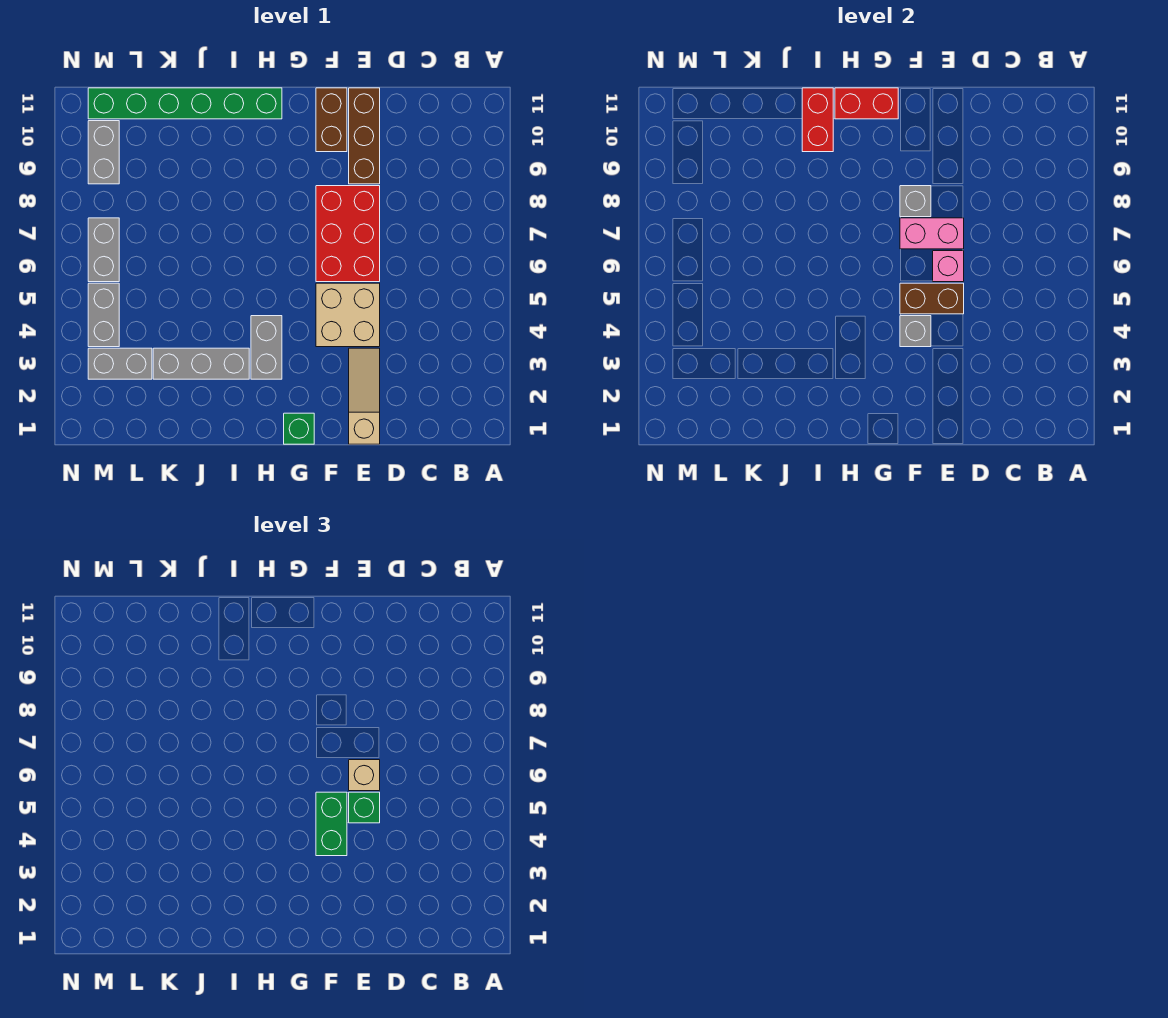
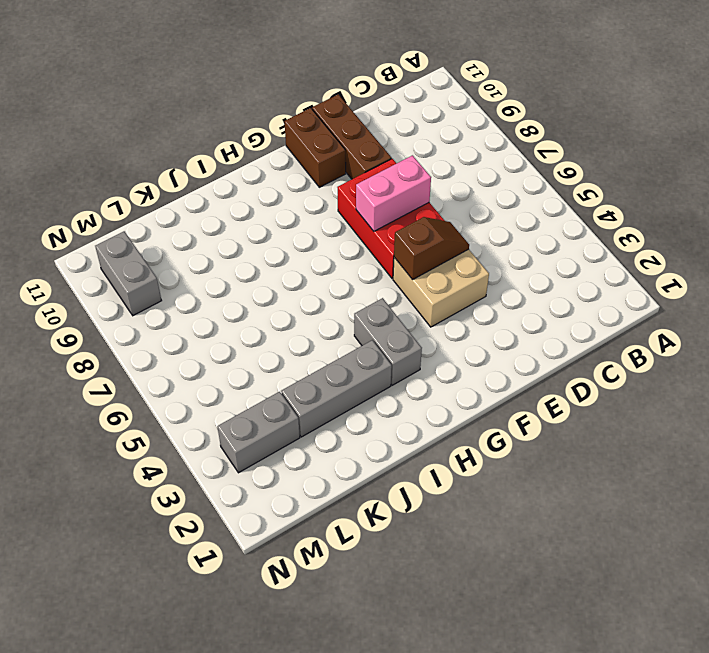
brown 1x2 slope [394,217,469,280] -> brown 1x2 brick [900,283,964,314]
none -> tan 1x3 slope [349,348,380,444]
none -> green 1x1 brick [284,413,314,444]
none -> green 1x6 brick [88,88,282,119]

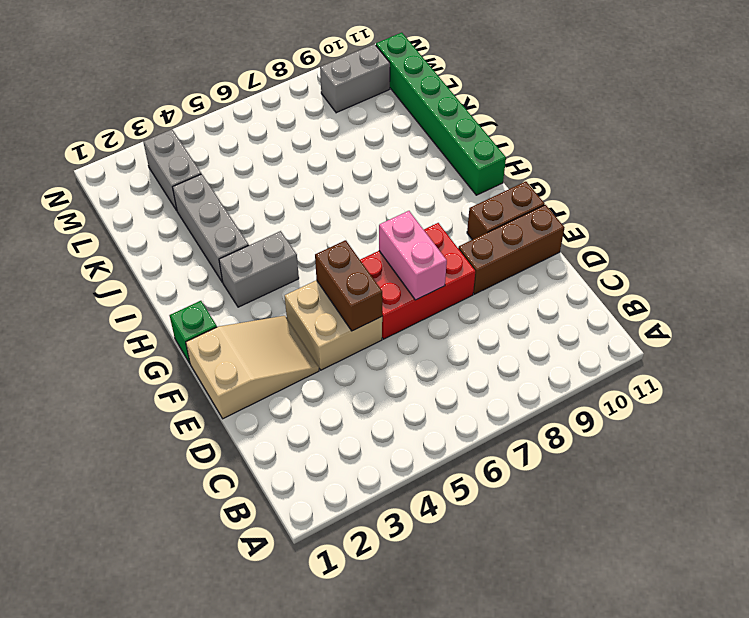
tan 2x3 slope [186,316,319,419] -> tan 1x3 slope [349,348,380,444]
none -> grey 1x2 brick [88,283,119,347]
none -> grey 1x2 brick [88,218,119,282]
none -> pink 1x1 brick [933,251,964,282]

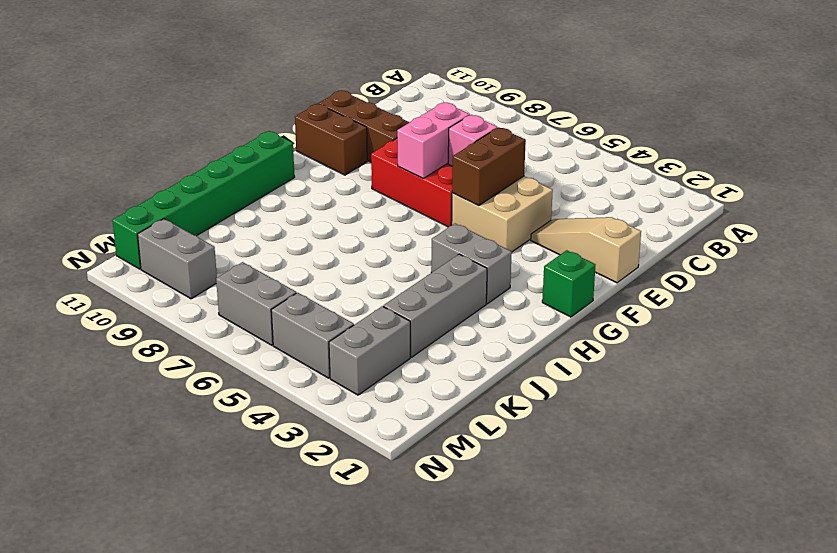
none -> grey 1x1 brick [900,316,931,347]
none -> grey 1x1 brick [900,186,931,217]
none -> red 1x2 brick [835,88,898,119]

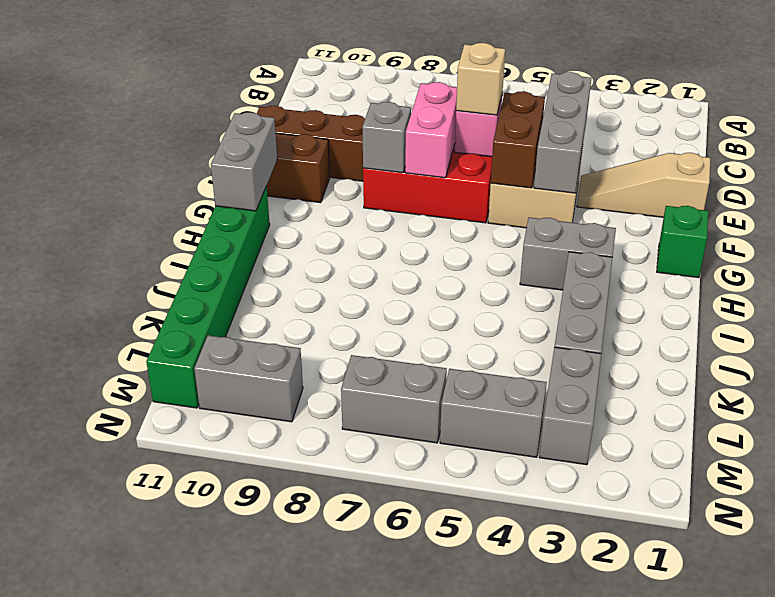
grey 1x3 brick [534,72,591,193] -> grey 1x1 brick [900,316,931,347]
grey 1x2 brick [211,112,277,211] -> red 1x2 brick [835,88,898,119]
none -> red 1x2 brick [802,88,833,152]
none -> green 1x1 brick [349,792,380,823]
none -> green 1x2 brick [316,792,347,856]

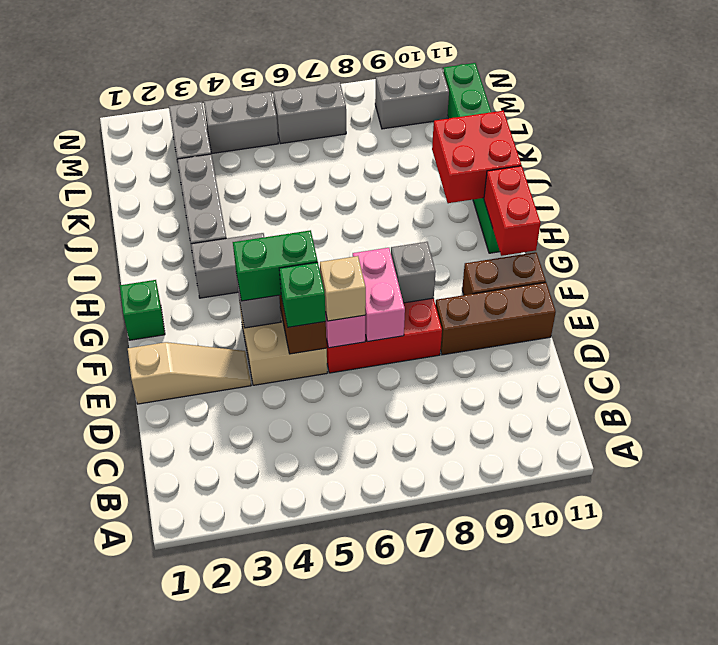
red 2x2 brick [432,111,521,203] -> red 1x2 brick [802,88,833,152]

